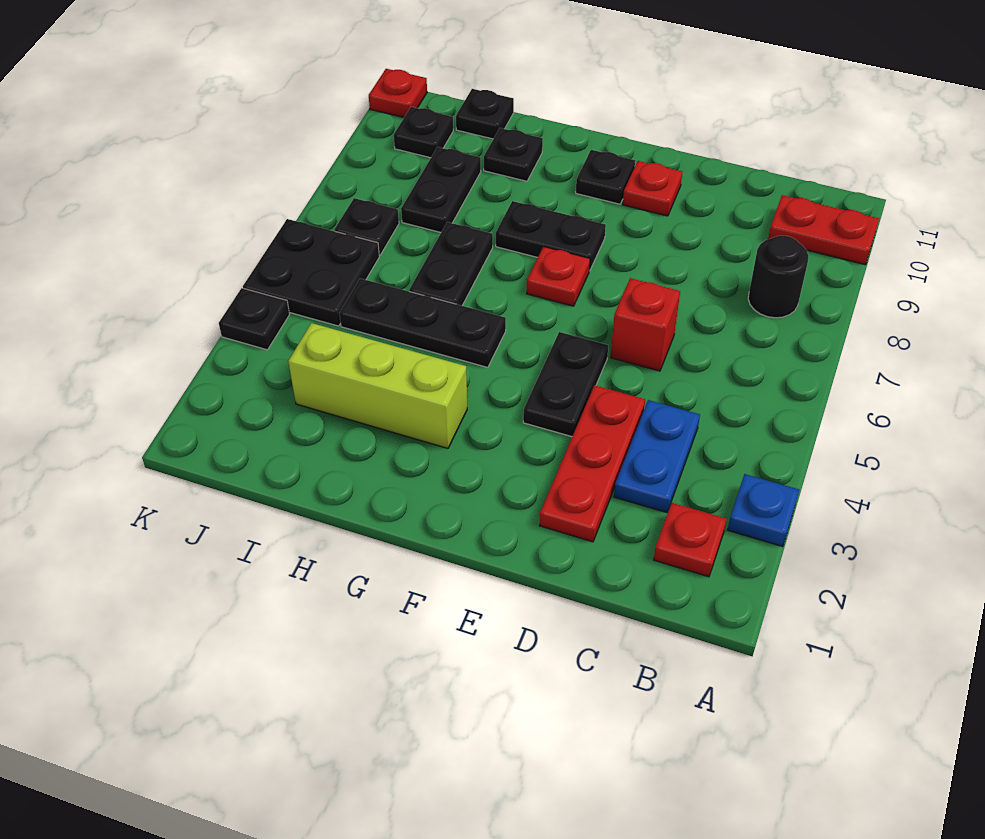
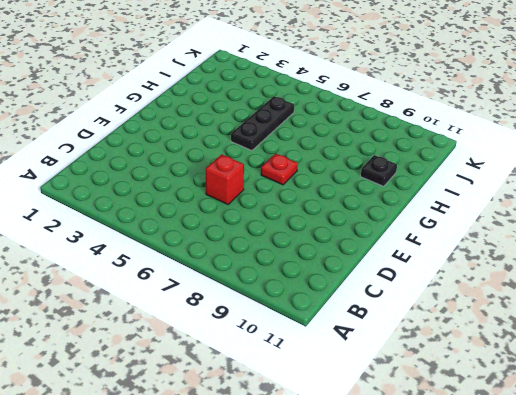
none -> blue 1x1 plate [728,474,799,547]
none -> red 1x2 plate [768,195,879,265]
none -> red 1x1 plate [654,503,726,577]

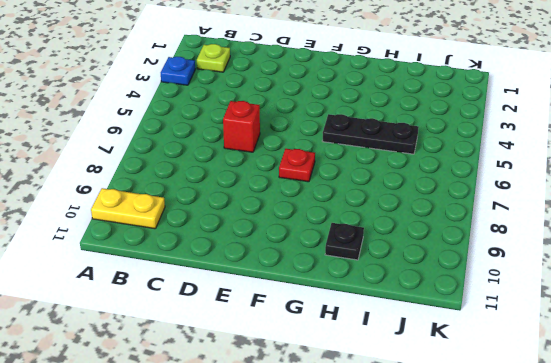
yellow 1x2 plate [91,188,165,229] -> red 1x2 plate [768,195,879,265]
lime 1x1 plate [197,44,230,72] -> red 1x1 plate [654,503,726,577]
none -> black 1x1 round brick [748,236,808,318]
none -> blue 1x2 plate [614,400,700,513]
none -> red 1x3 plate [539,385,645,542]

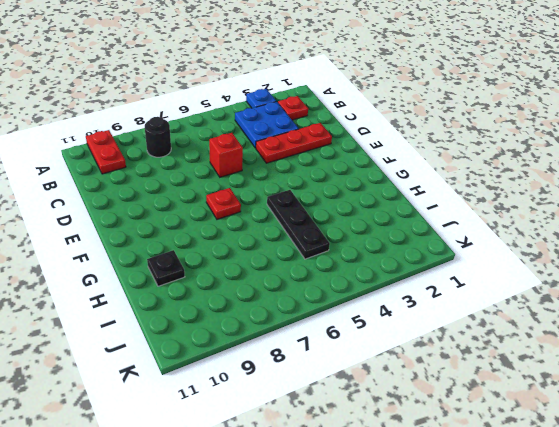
blue 2x2 plate [235,102,299,148] -> blue 1x2 plate [614,400,700,513]
none -> black 1x2 plate [523,332,608,437]
none -> red 1x1 plate [623,161,682,216]
none -> black 1x2 plate [496,201,606,271]

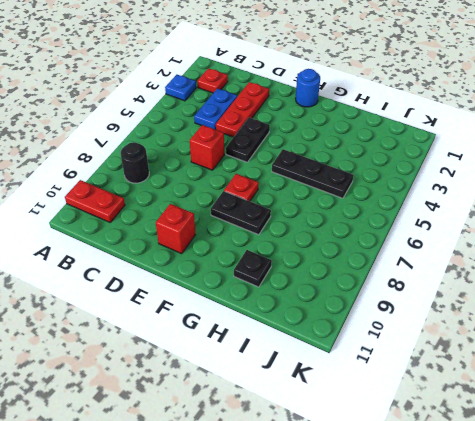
red 1x1 brick [156,204,195,254] -> red 1x1 plate [623,161,682,216]
blue 1x1 round brick [295,69,320,107] -> none
none -> black 1x1 plate [576,150,635,204]
none -> lime 1x3 brick [288,323,467,448]
none -> black 1x2 plate [409,222,493,306]

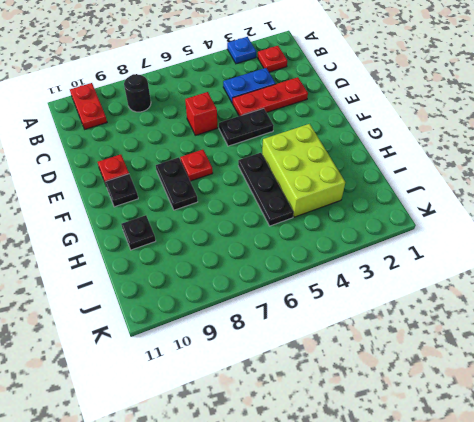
lime 2x3 brick [262,124,345,217] -> lime 1x3 brick [288,323,467,448]
none -> black 1x2 plate [409,222,493,306]
none -> black 1x2 plate [401,147,481,232]
none -> black 1x1 plate [456,89,514,139]

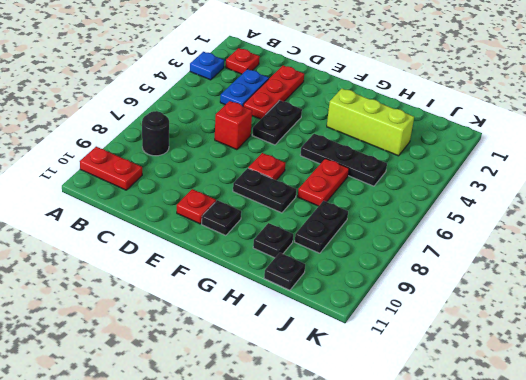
red 1x2 plate [298,158,349,206] -> black 1x2 plate [409,222,493,306]
none -> black 2x2 plate [243,219,379,326]
none -> black 1x1 plate [334,198,399,255]
none -> black 1x1 plate [394,107,453,158]

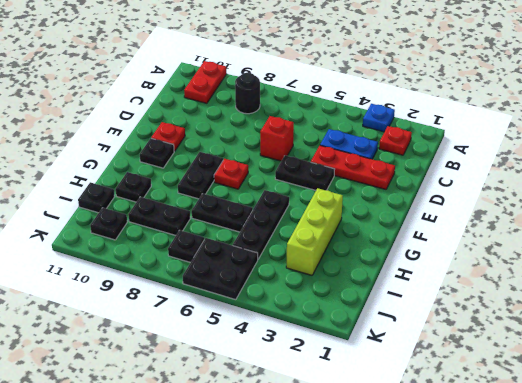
none -> black 1x1 plate [219,288,289,350]
none -> red 1x1 plate [369,69,427,117]

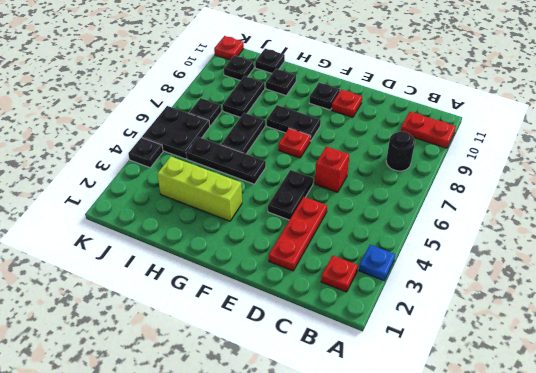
none -> blue 1x2 plate [614,400,700,513]

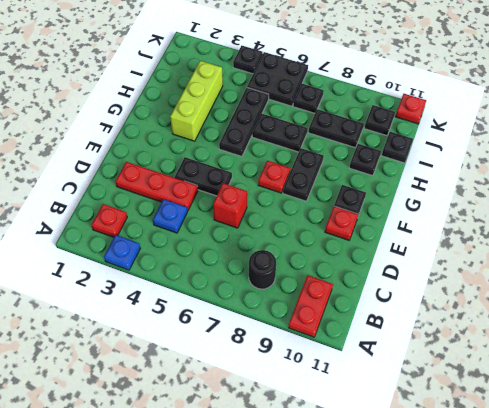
blue 1x1 plate [153,199,187,233] -> blue 1x2 plate [614,400,700,513]

